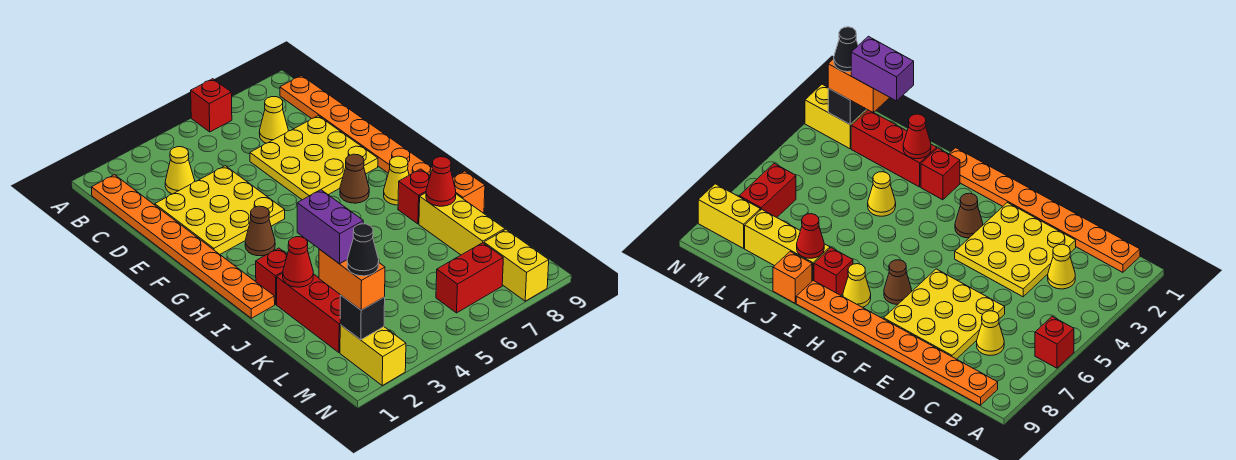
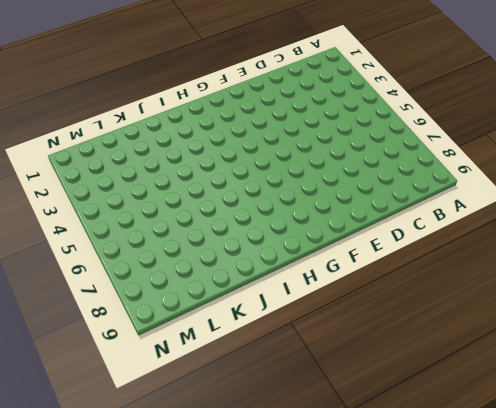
none -> red 1x1 brick [191,79,232,132]
none -> orange 1x8 plate [92,175,275,318]
none -> orange 1x8 plate [280,76,432,175]

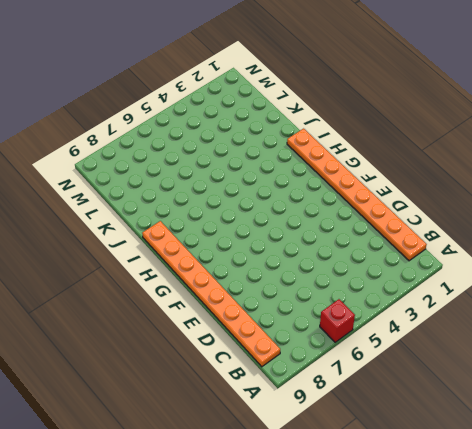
none -> yellow 1x1 cone [165,147,195,194]
none -> yellow 1x1 cone [259,97,288,143]
none -> yellow 3x3 plate [155,166,285,254]

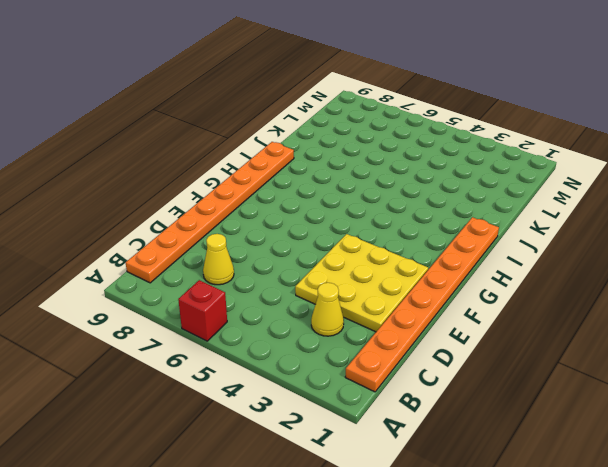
none -> yellow 3x3 plate [250,116,378,200]
none -> brown 1x1 cone [245,206,275,256]
none -> brown 1x1 cone [340,154,369,203]

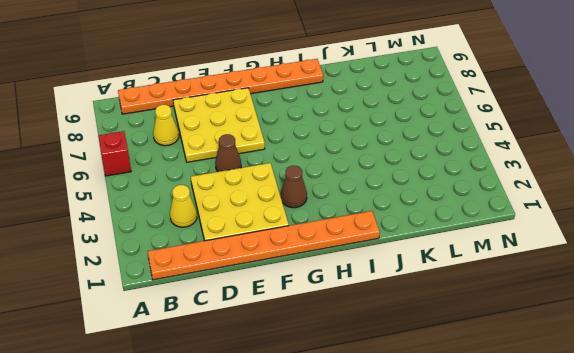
brown 1x1 cone [215,134,241,172] -> brown 1x1 cone moved to [340,154,369,203]
none -> yellow 1x1 cone [384,156,409,205]
none -> red 1x1 brick [256,248,287,304]
none -> red 1x1 brick [398,169,430,224]

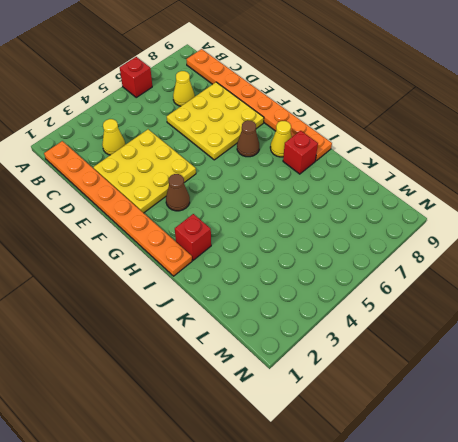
none -> red 1x3 brick [277,273,340,353]
none -> yellow 1x1 cone [868,172,896,216]
none -> yellow 1x3 brick [419,193,505,255]

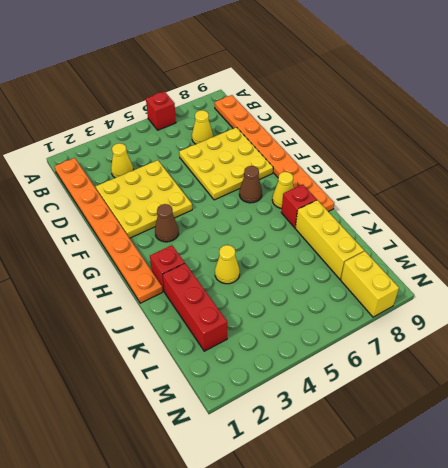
none -> orange 1x1 brick [453,171,485,213]
none -> yellow 1x2 brick [340,325,406,385]
none -> red 1x2 brick [436,243,503,313]

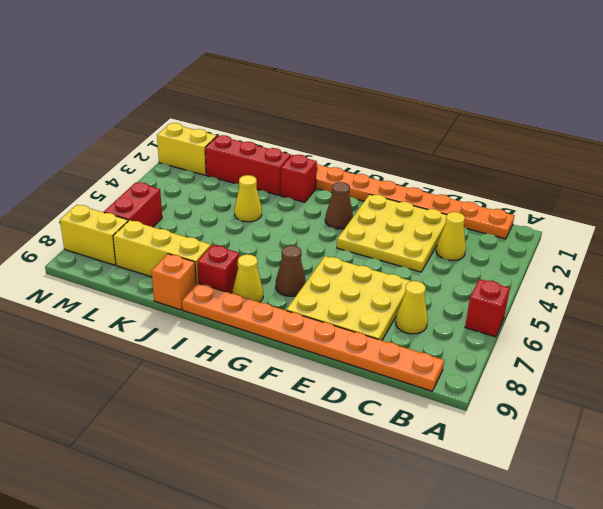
none -> red 1x1 cone [283,237,313,287]
none -> red 1x1 cone [426,157,456,206]
none -> black 1x1 brick [340,295,385,340]

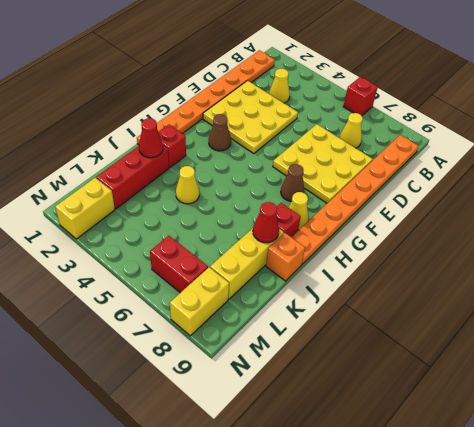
none -> black 1x1 brick [340,295,385,340]
none -> orange 1x2 brick [319,249,385,310]
none -> purple 1x2 brick [297,190,363,264]

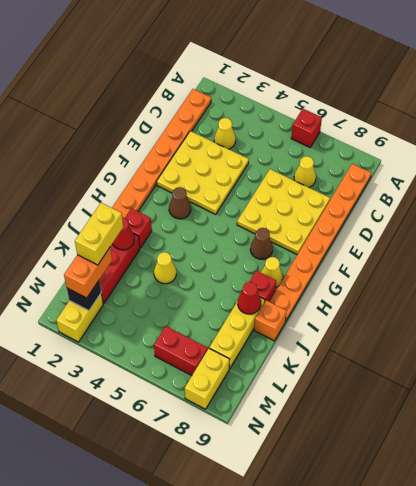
yellow 1x2 brick [75,203,123,265] -> purple 1x2 brick [297,190,363,264]
none -> black 1x1 cone [347,224,379,276]

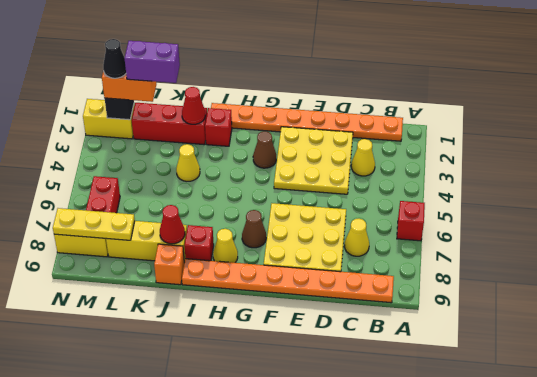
yellow 1x3 plate [53,208,135,240] -> none

